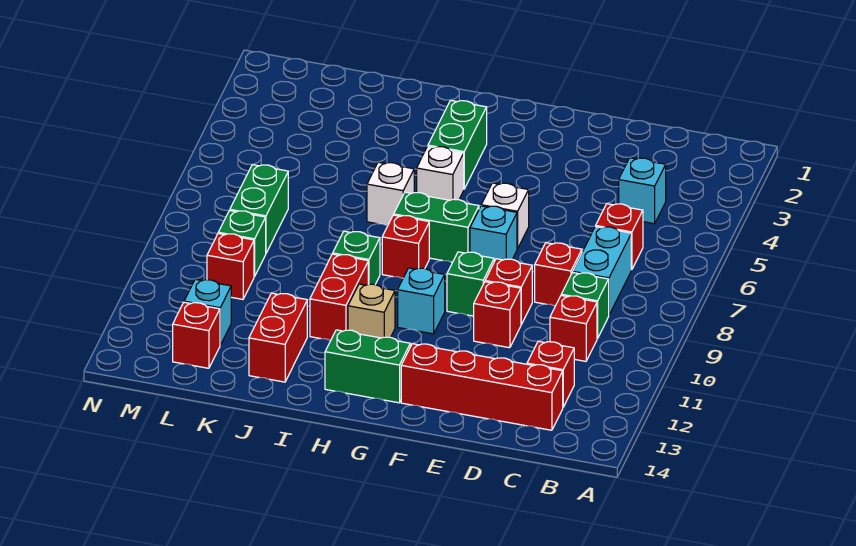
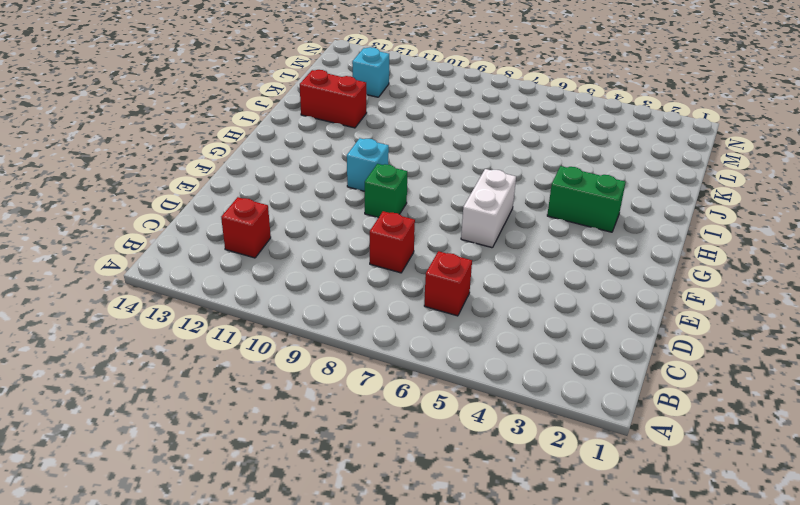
white 1x2 brick [461,169,516,248] -> white 1x1 brick [481,183,529,249]
none -> cyan 1x1 brick [619,158,666,224]
none -> cyan 1x2 brick [573,226,631,315]
none -> green 1x1 brick [561,272,609,338]

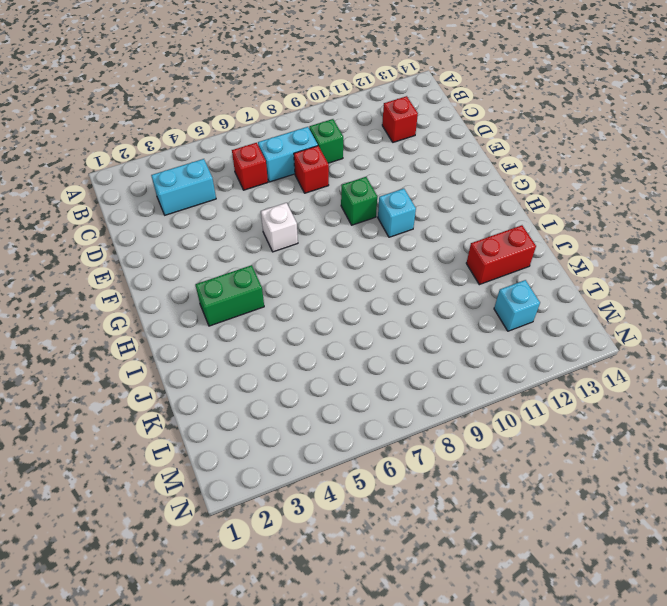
cyan 1x2 brick [151,159,216,215] -> cyan 1x1 brick [619,158,666,224]
none -> red 1x1 brick [550,296,597,361]
none -> red 1x4 brick [401,344,563,430]
none -> red 1x1 brick [485,259,532,324]

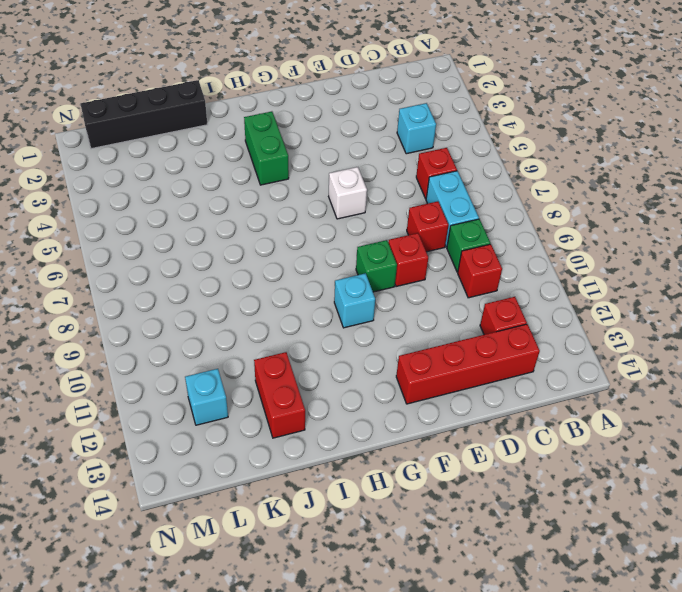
black 1x4 brick [81,80,207,149] -> none
none -> red 1x1 brick [474,282,521,348]
none -> cyan 1x1 brick [470,206,517,261]
none -> green 1x2 brick [394,192,479,262]

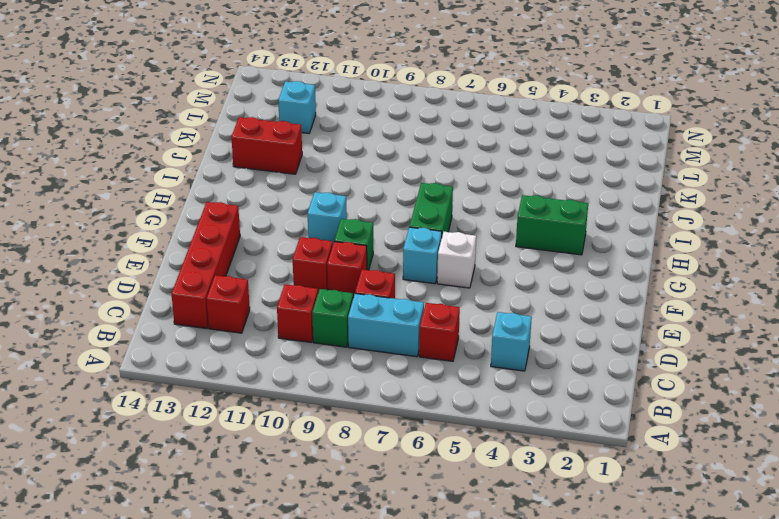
none -> green 1x2 brick [325,330,410,403]
none -> white 1x1 brick [417,146,464,200]
none -> red 1x1 brick [382,215,429,278]

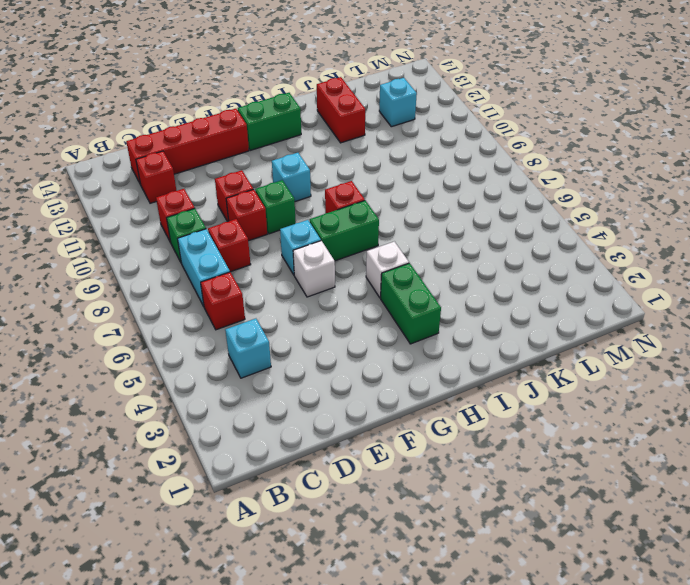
none -> tan 1x1 brick [348,284,395,338]
none -> white 1x1 brick [367,162,414,226]
none -> green 1x1 brick [333,231,380,285]

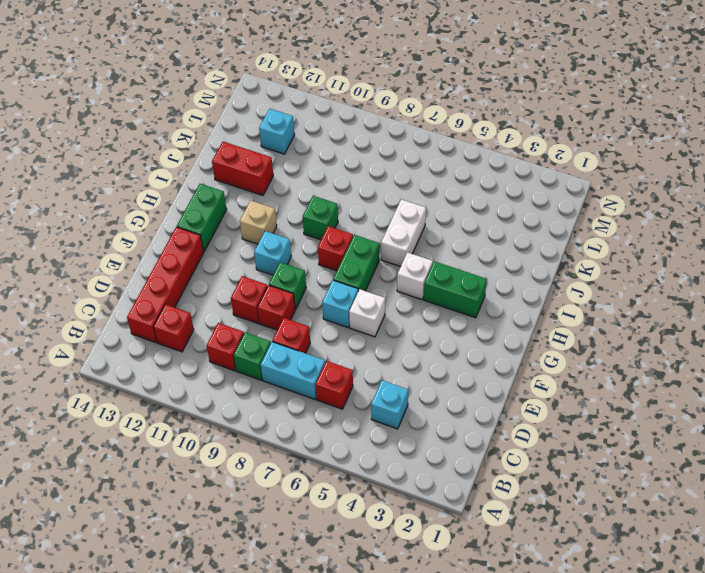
white 1x2 brick [381,199,426,267] -> white 1x1 brick [367,162,414,226]
none -> red 1x2 brick [310,254,368,340]
none -> green 1x2 brick [230,165,288,253]
none -> green 1x1 brick [218,211,266,277]

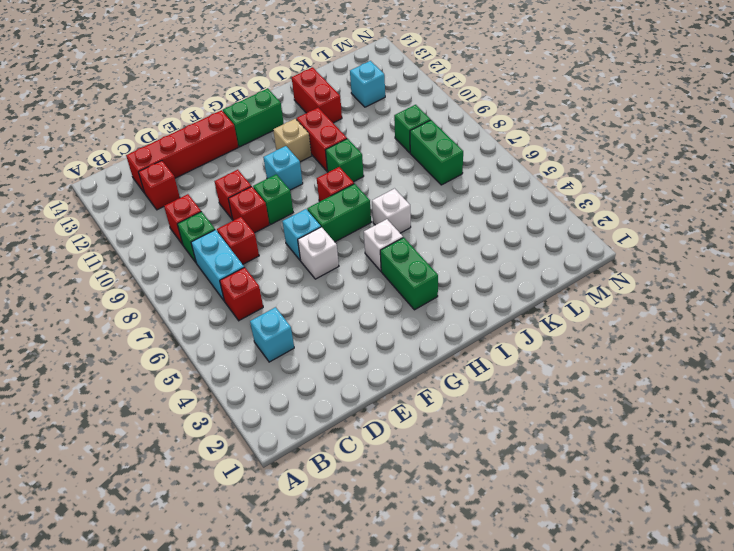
none -> red 1x1 brick [207,234,254,299]
none -> red 1x1 brick [173,302,220,368]

